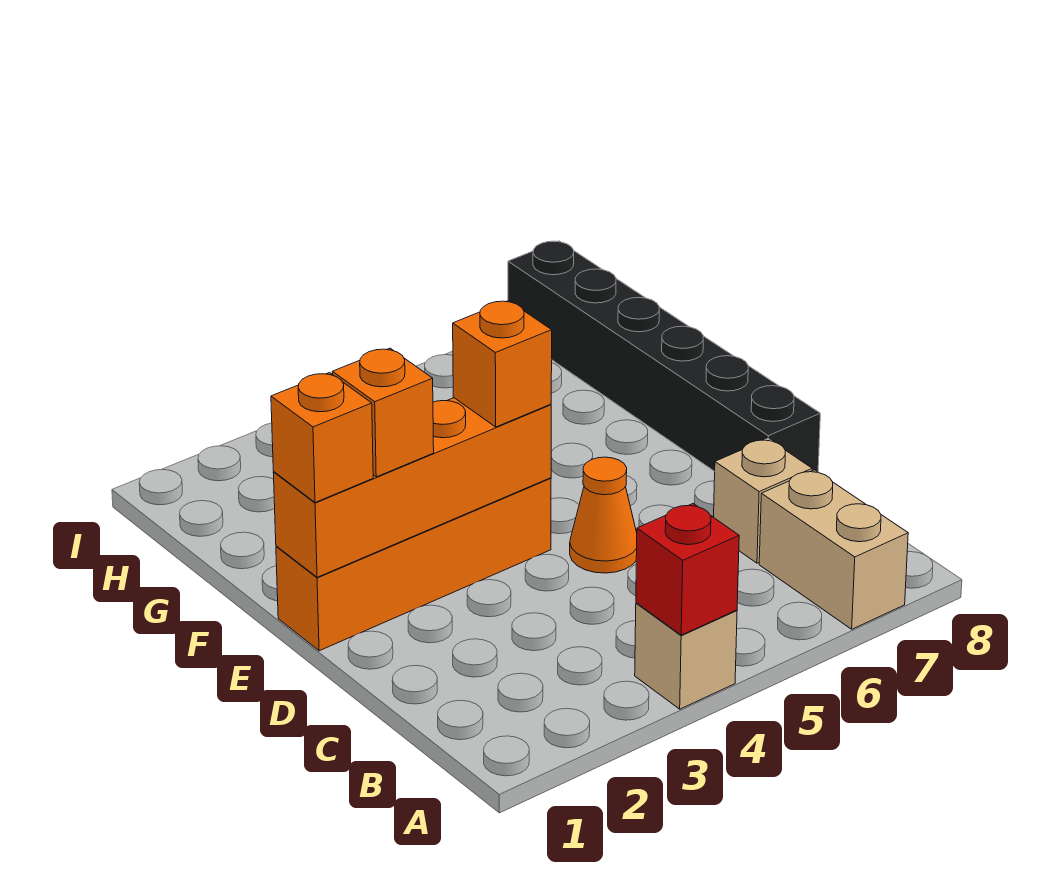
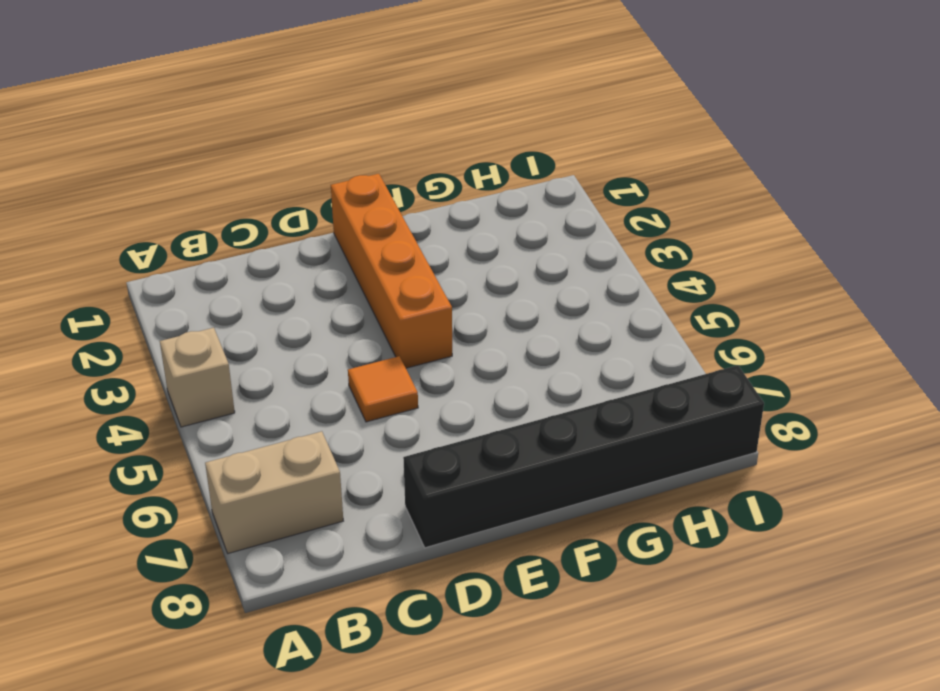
orange 1x1 tile [348,356,418,422] -> orange 1x1 cone [570,457,637,573]
none -> tan 1x1 brick [714,439,812,563]
none -> red 1x1 brick [636,504,739,635]

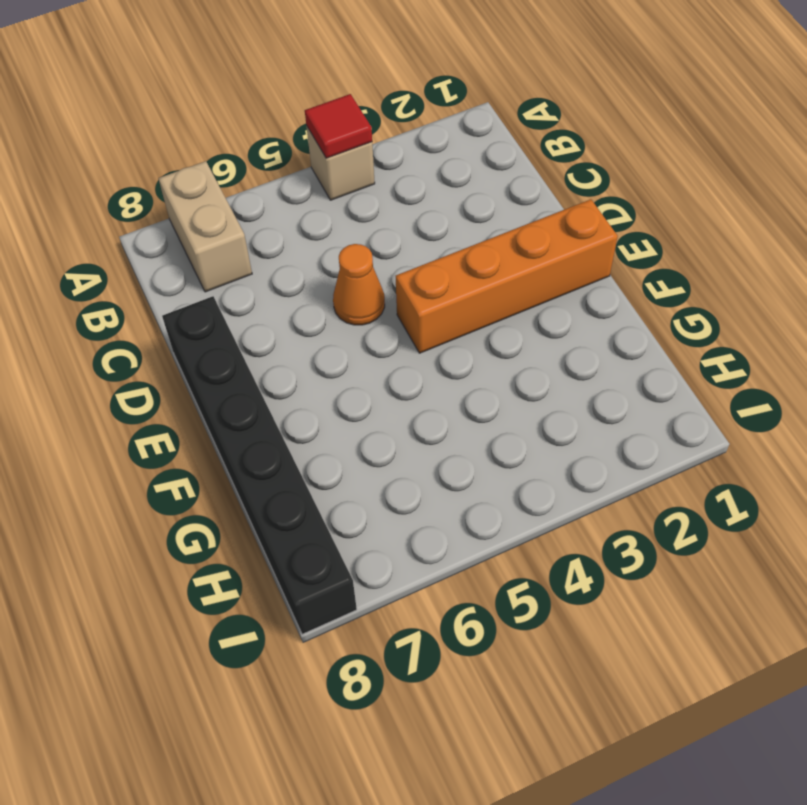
red 1x1 tile [305,94,372,158] -> red 1x1 brick [636,504,739,635]
none -> tan 1x1 brick [714,439,812,563]
none -> orange 1x4 brick [273,398,551,577]

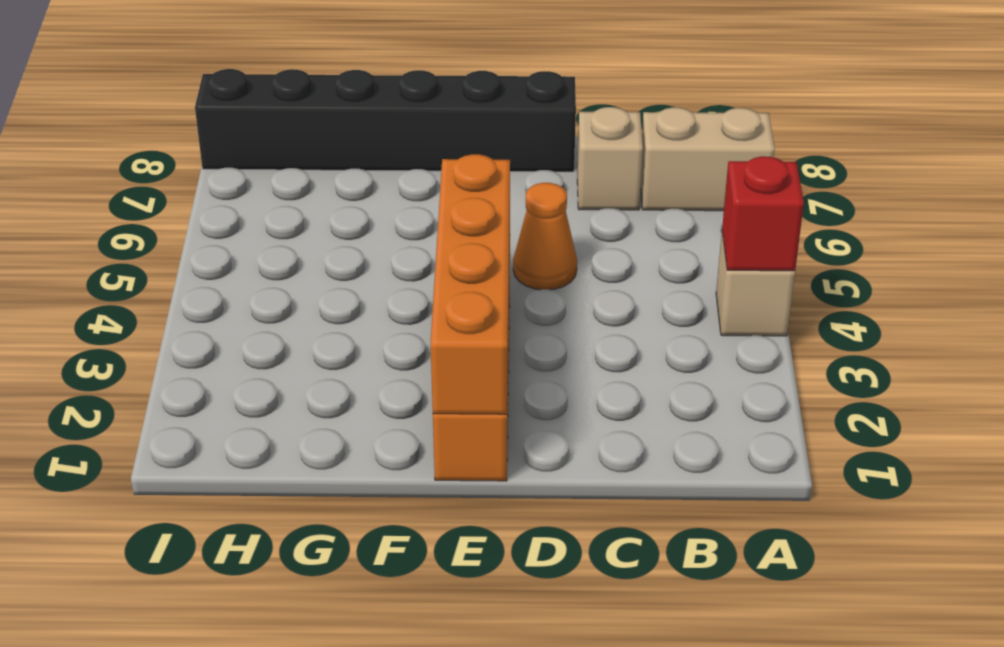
none -> orange 1x1 brick [271,373,373,502]
none -> orange 1x1 brick [332,348,434,477]

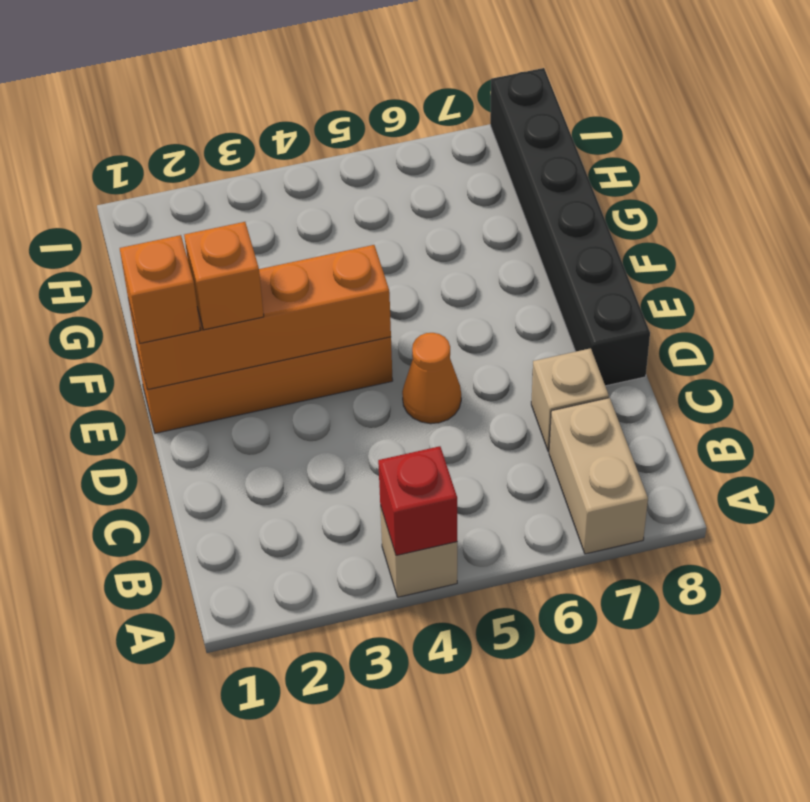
none -> orange 1x1 brick [453,301,552,427]

